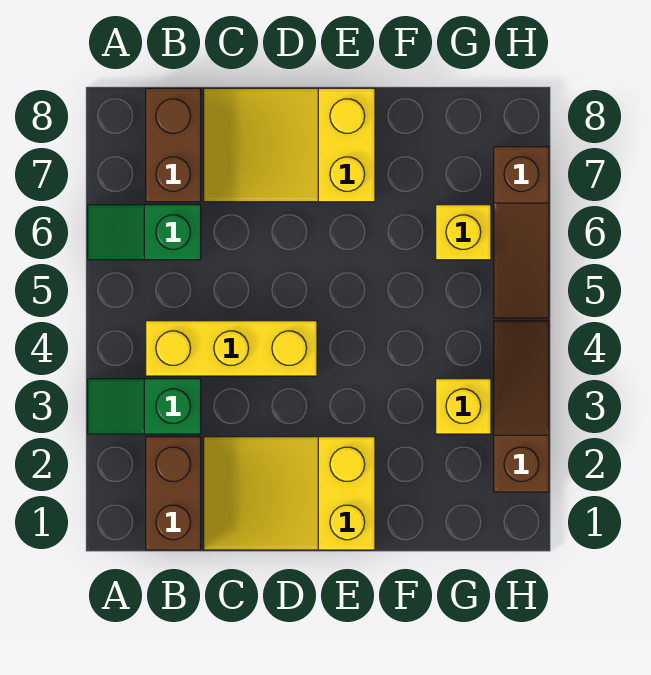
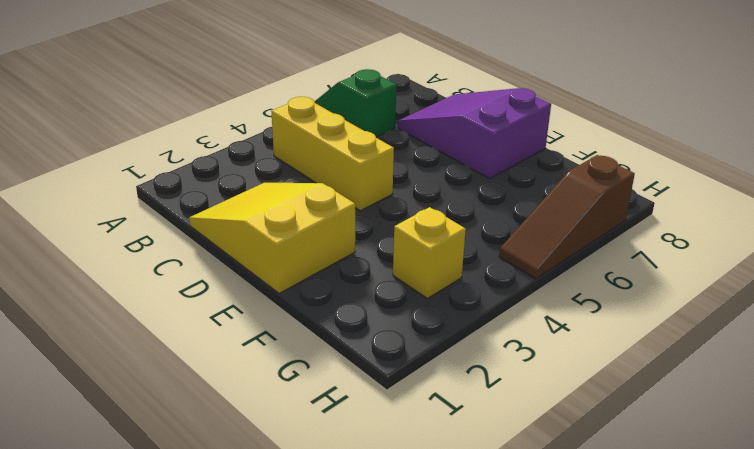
purple 2x3 slope [398,88,551,178] -> yellow 2x3 slope [204,88,375,202]
none -> green 1x2 slope [88,379,201,434]
none -> brown 1x2 brick [146,437,201,550]

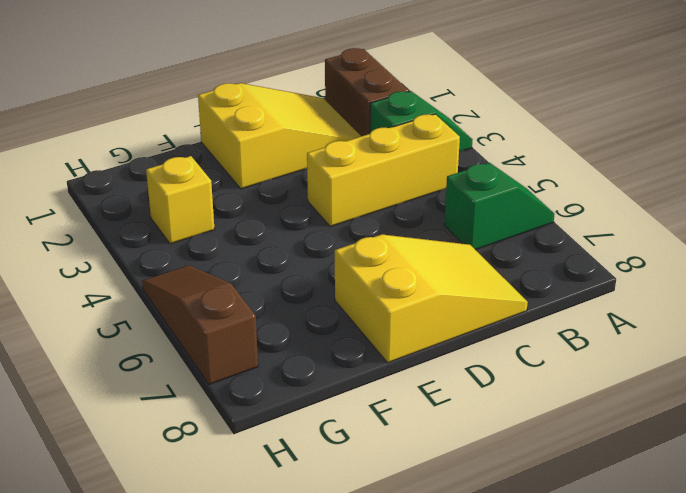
none -> brown 1x2 brick [146,88,201,202]
none -> yellow 1x1 brick [436,205,491,260]

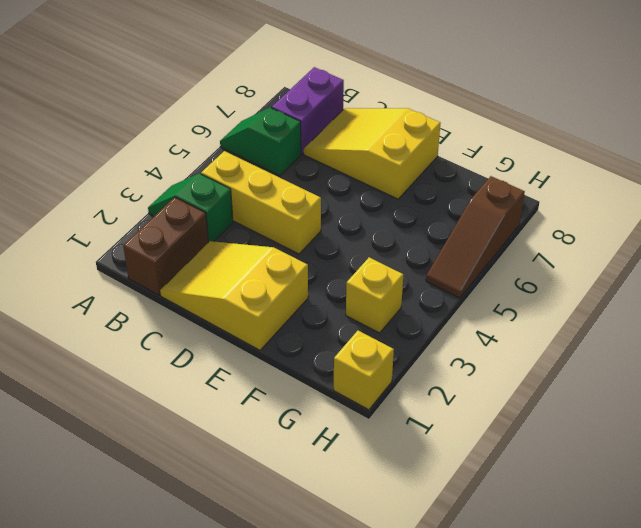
purple 1x2 brick [272,67,344,154] -> brown 1x2 brick [146,88,201,202]
yellow 1x1 brick [334,331,394,410] -> yellow 1x1 brick moved to [436,205,491,260]
none -> brown 1x3 slope [494,321,549,492]

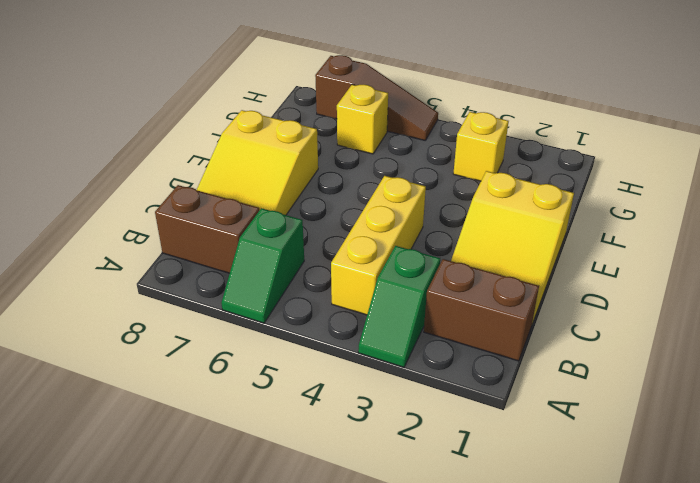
none -> brown 1x3 slope [494,321,549,492]

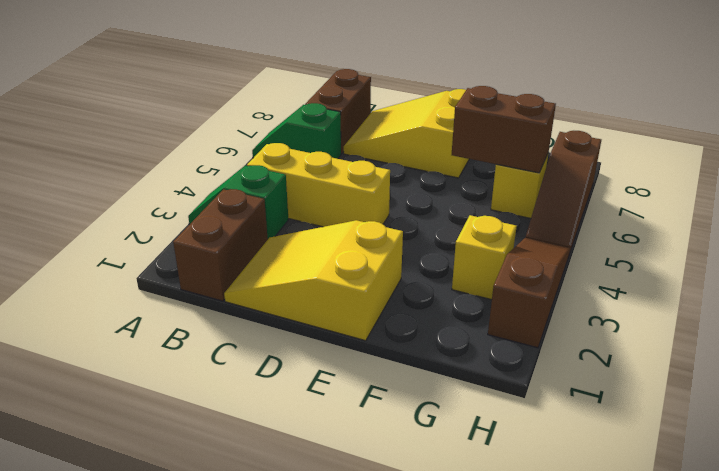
brown 1x2 brick [452,86,556,173] -> none

